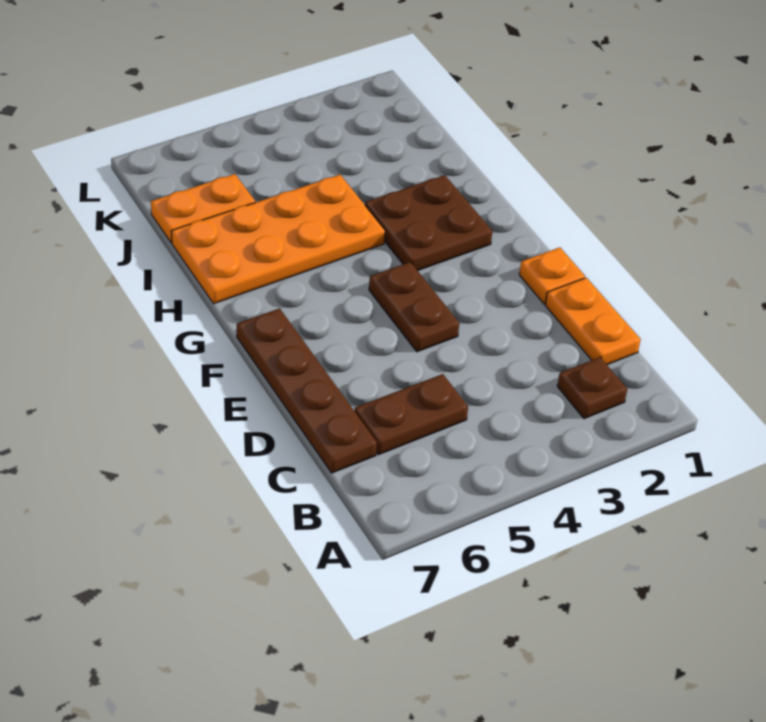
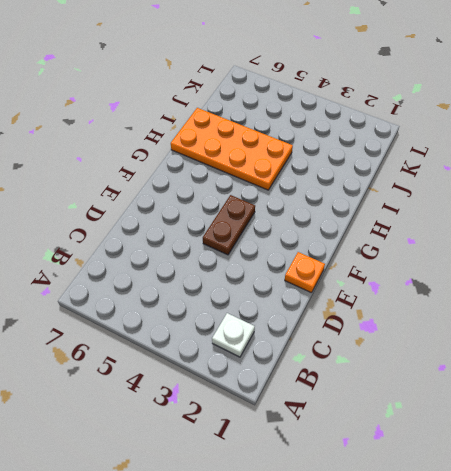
white 1x1 plate [212,313,255,357] -> brown 1x1 plate [557,357,627,419]
none -> orange 1x2 plate [545,278,641,365]
none -> brown 1x2 plate [354,374,468,455]

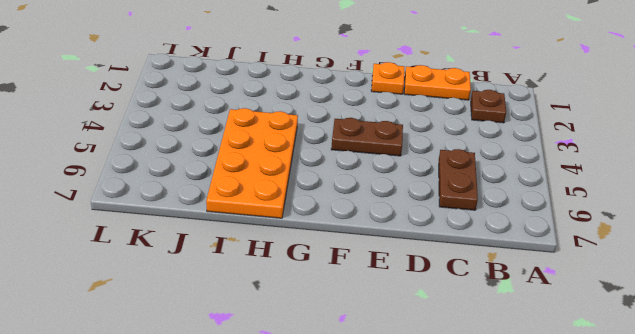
none -> brown 1x4 plate [237,308,377,473]
none -> brown 2x2 plate [365,175,492,271]

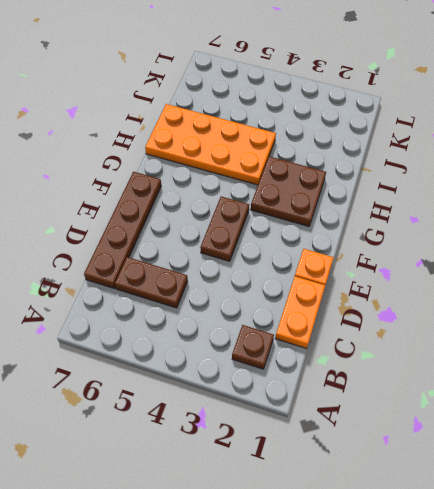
none -> orange 1x2 plate [151,174,255,243]

